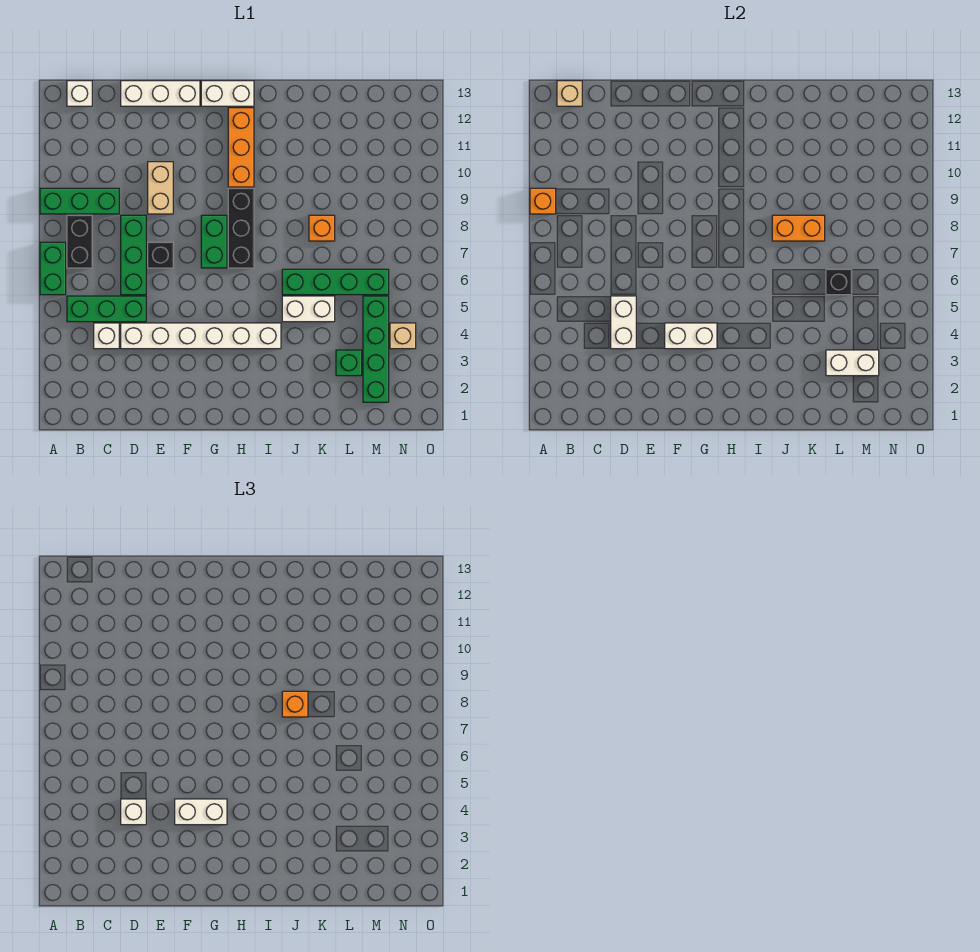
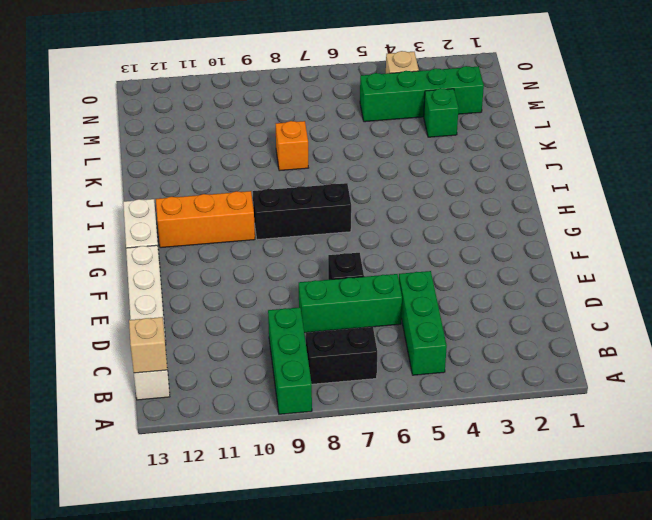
none -> green 1x2 brick [40,242,66,295]
none -> white 1x1 brick [94,323,119,349]
none -> white 1x6 brick [121,323,281,349]
none -> tan 1x2 brick [148,162,173,214]

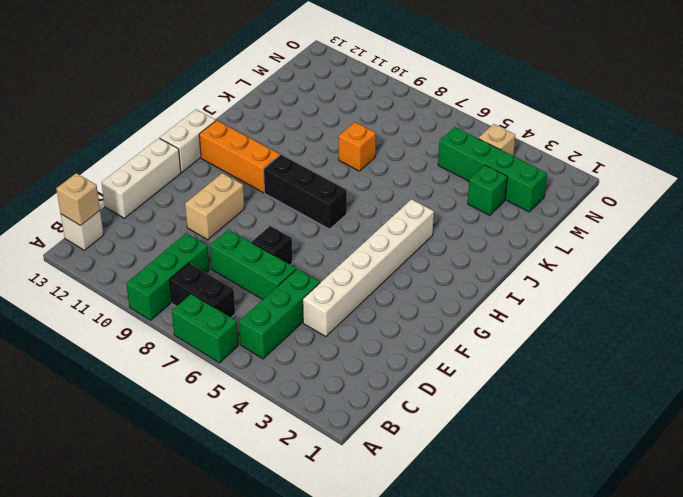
tan 1x2 brick [185,173,244,240] -> tan 1x2 brick turned to [148,162,173,214]
none -> white 1x1 brick [94,323,119,349]
none -> green 1x2 brick [201,215,227,268]
none -> white 1x2 brick [282,296,335,322]
none -> green 1x4 brick [282,269,389,295]

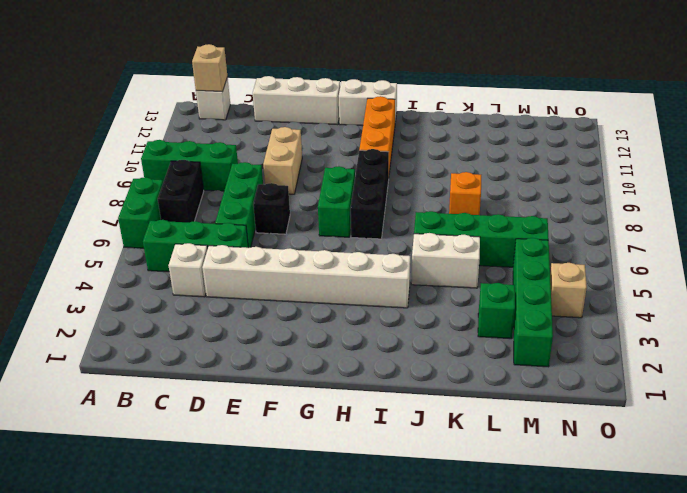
none -> orange 1x1 brick [530,188,556,214]
none -> white 1x2 brick [611,296,636,349]
none -> white 1x2 brick [665,323,717,349]
none -> orange 1x2 brick [772,215,825,241]

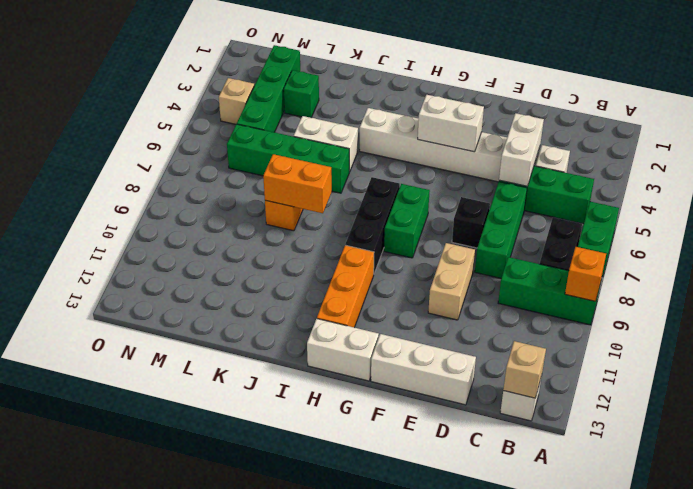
none -> white 1x2 brick [826,350,879,376]
none -> black 1x1 brick [826,269,852,295]
none -> white 1x1 brick [121,799,146,825]
none -> white 1x2 brick [175,799,227,825]

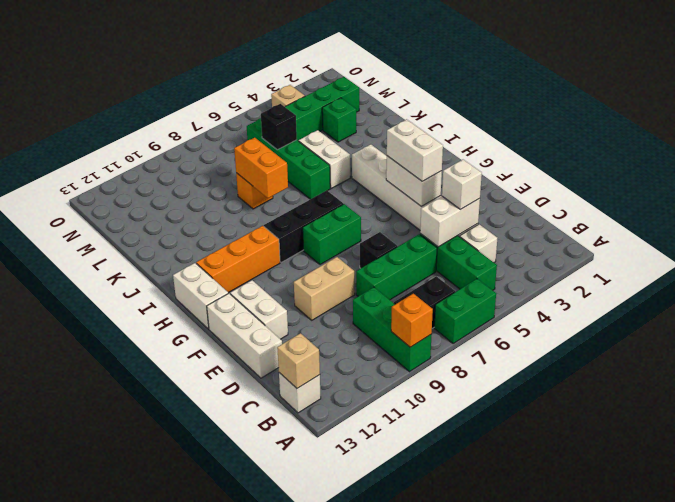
white 1x2 brick [230,280,288,339] -> white 1x2 brick moved to [826,350,879,376]
none -> orange 1x1 brick [282,691,308,717]

